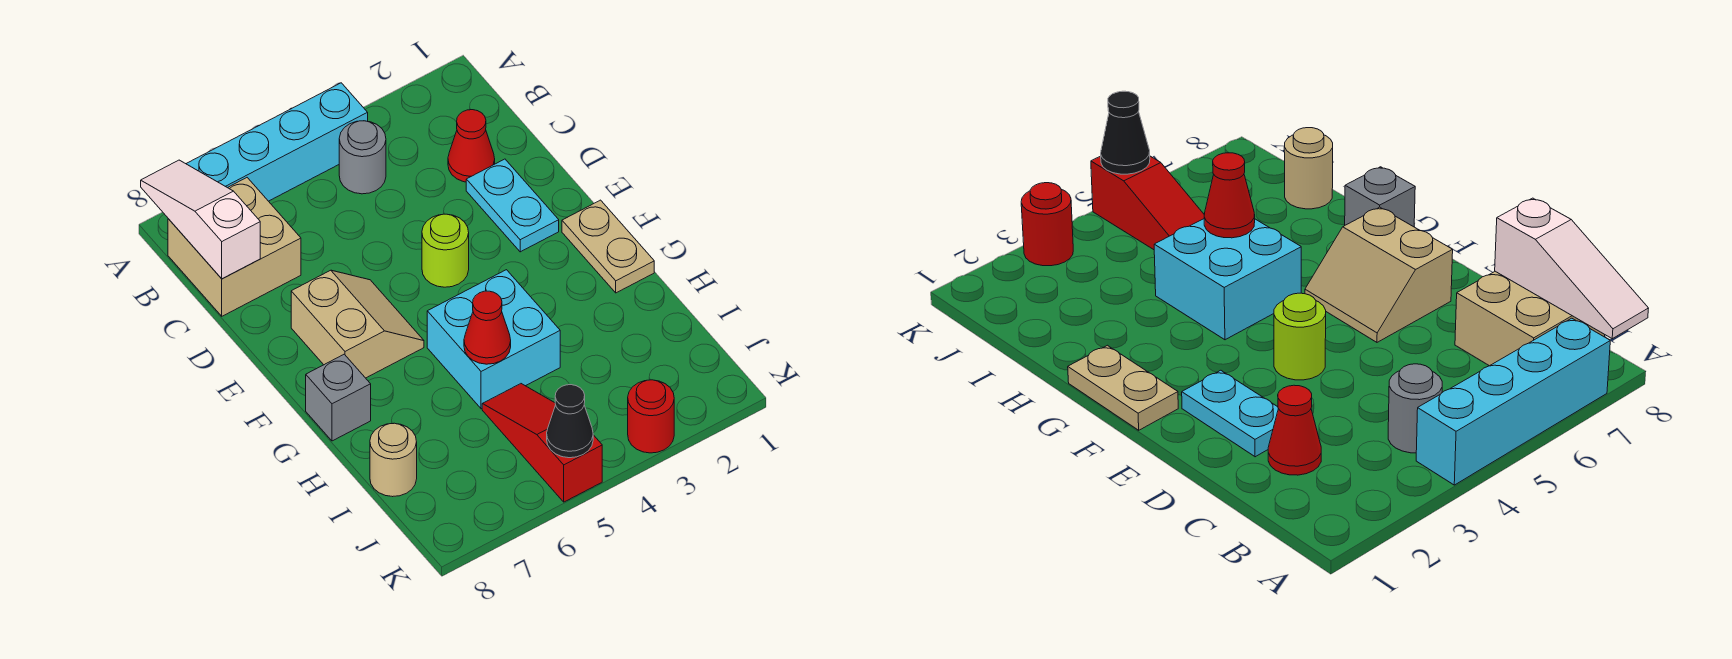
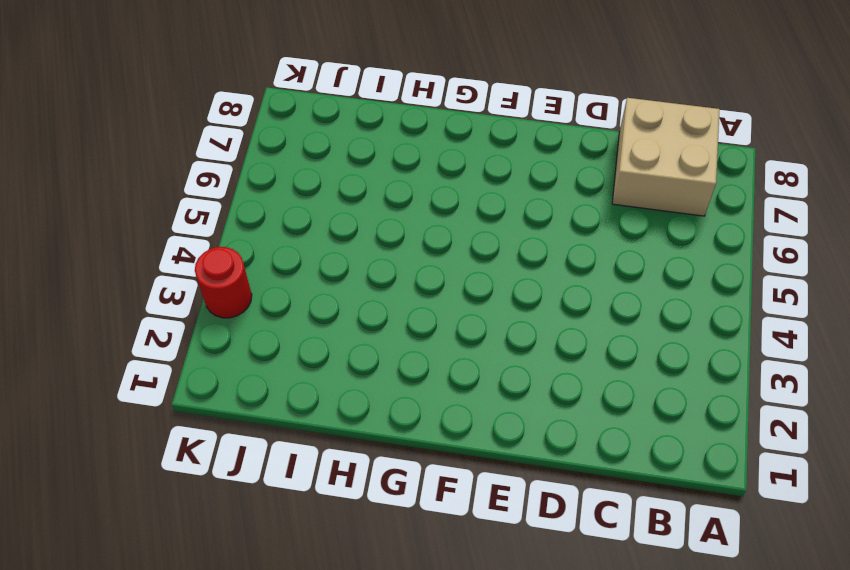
none -> cyan 1x4 brick [186,83,368,201]
none -> grey 1x1 round brick [339,121,386,194]
none -> red 1x1 cone [448,110,495,182]

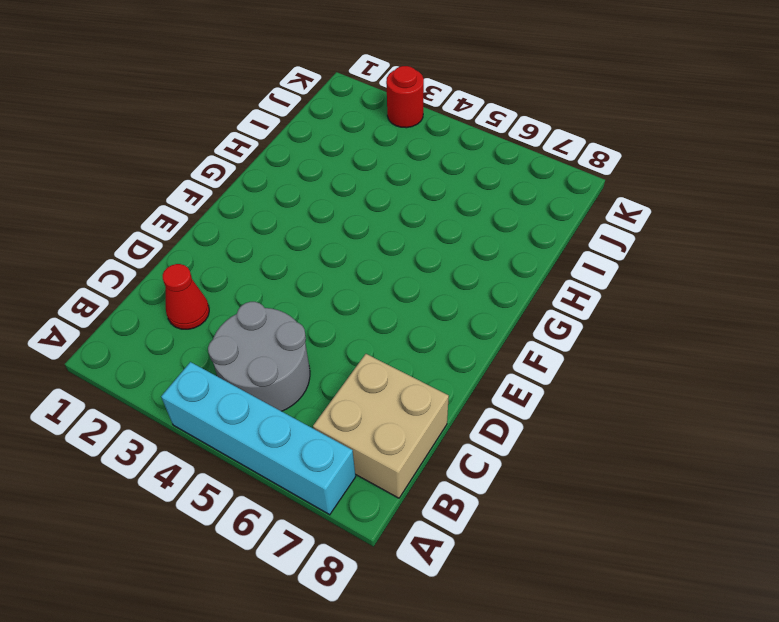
grey 2x2 round brick [208,302,310,411] -> grey 1x1 round brick [339,121,386,194]
none -> cyan 1x2 plate [466,159,559,252]
none -> lime 1x1 round brick [422,214,469,287]
none -> tan 2x2 slope [291,270,424,378]

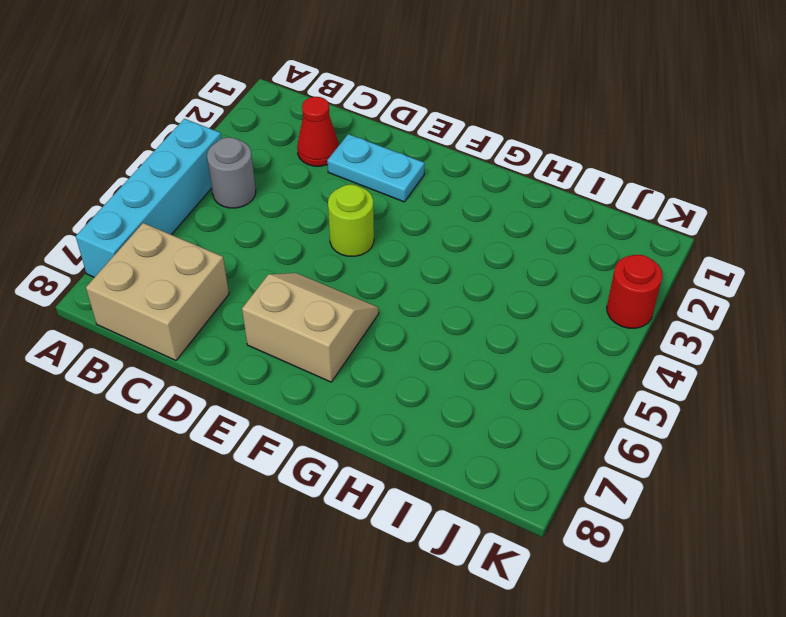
none -> tan 1x2 plate [562,200,654,293]
none -> cyan 2x2 brick [427,270,560,409]
none -> grey 1x1 brick [306,354,371,441]

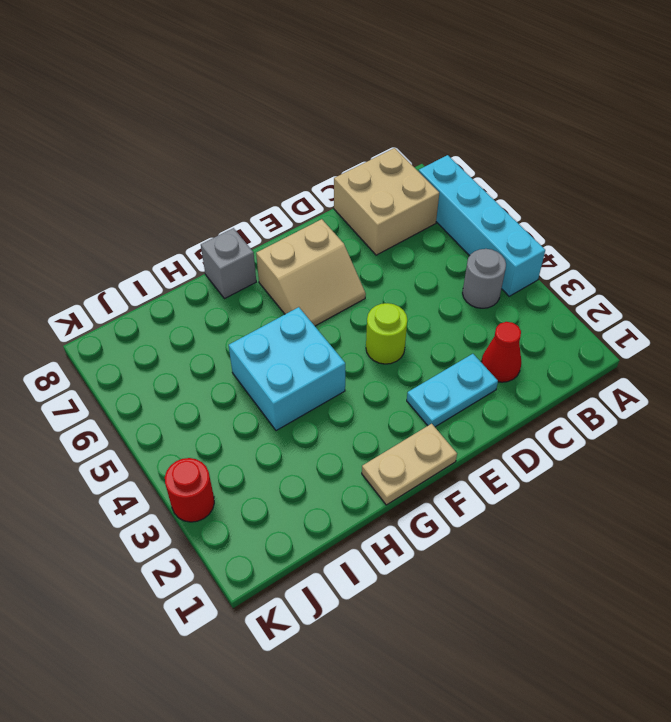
none -> red 1x3 slope [482,384,602,502]
none -> tan 1x1 round brick [370,423,417,497]
none -> white 1x3 slope [141,160,260,279]

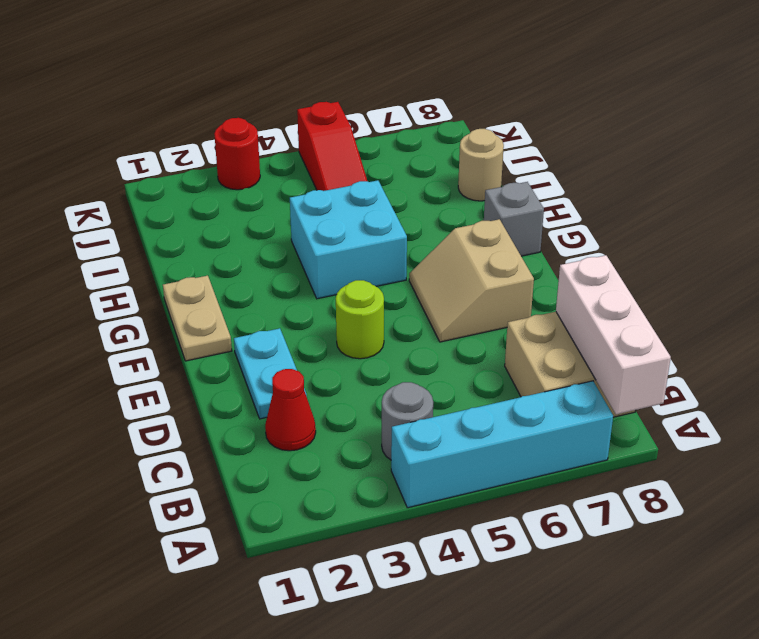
white 1x3 brick [556,255,671,414] -> white 1x3 slope [141,160,260,279]
none -> red 1x1 cone [464,291,511,364]
none -> black 1x1 cone [547,385,593,458]

